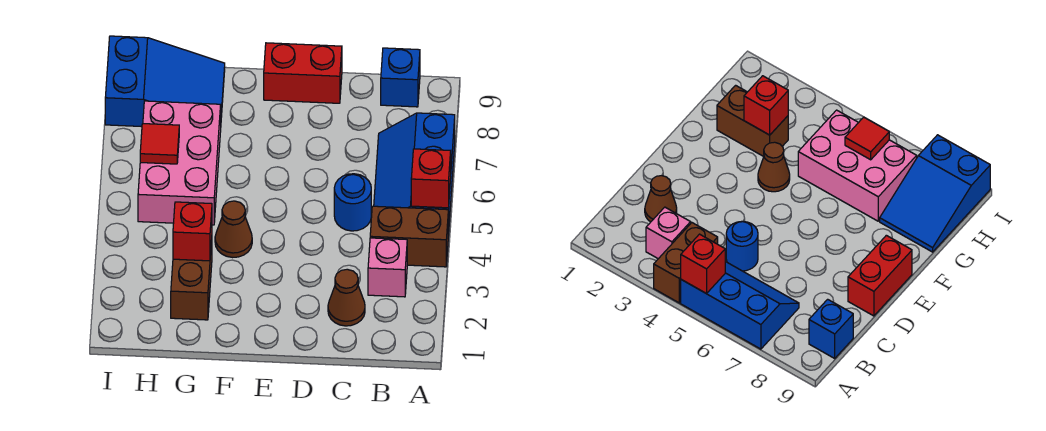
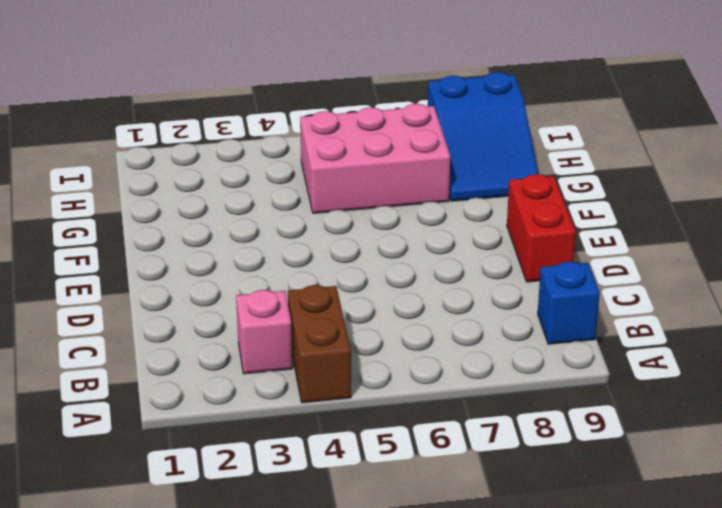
none -> blue 2x3 slope [374,113,455,235]
none -> brown 1x1 cone [328,269,365,326]
none -> blue 1x1 round brick [334,174,371,231]

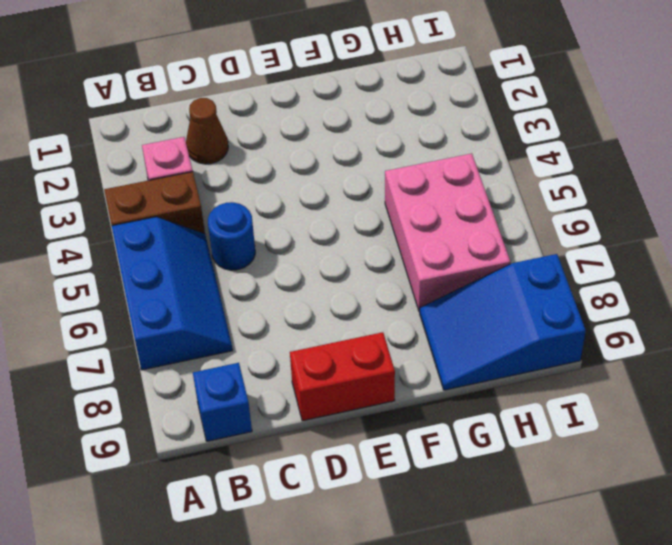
none -> brown 1x1 cone [215,201,252,258]
none -> brown 1x2 brick [171,240,212,320]
none -> red 1x1 brick [411,149,451,208]

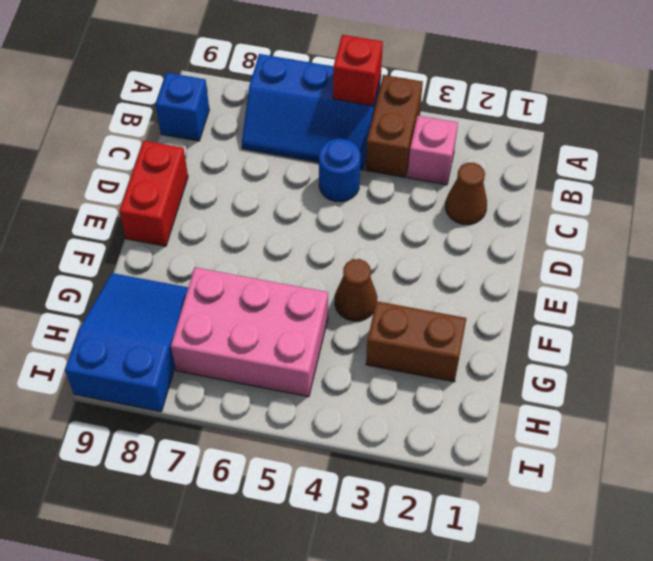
none -> red 1x1 brick [173,202,212,261]
none -> red 1x1 tile [140,124,179,164]

